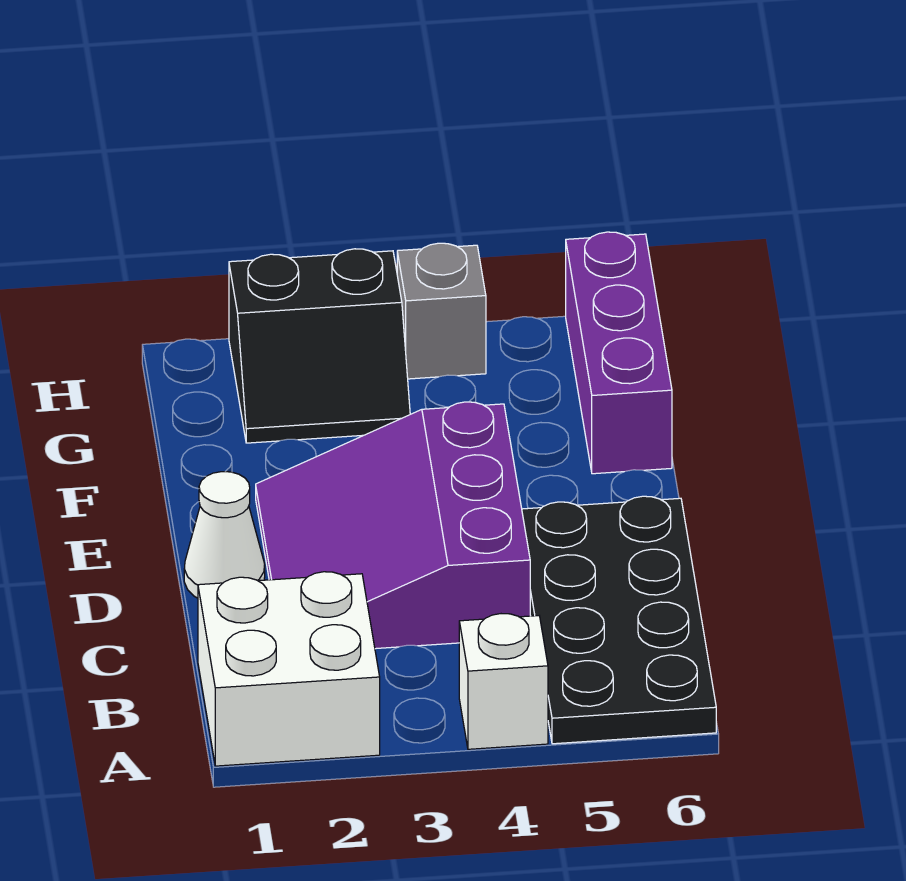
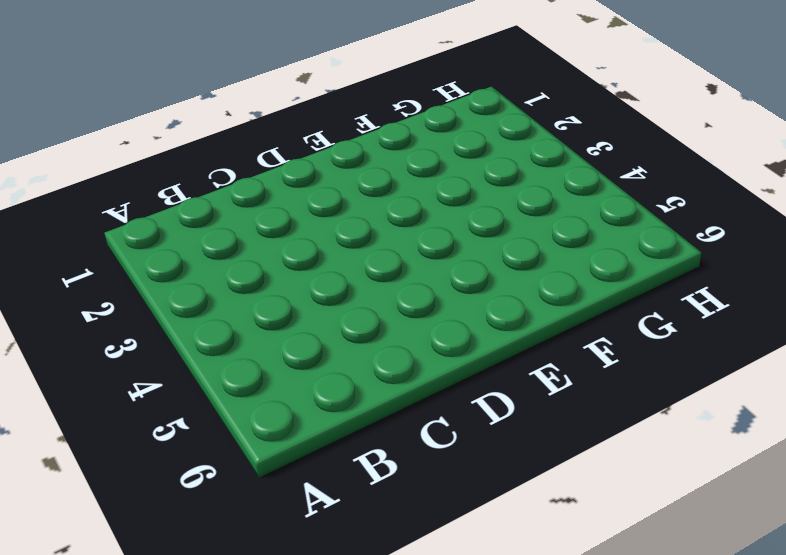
none -> white 2x2 brick [198,572,380,766]
none -> white 1x1 brick [459,614,548,749]

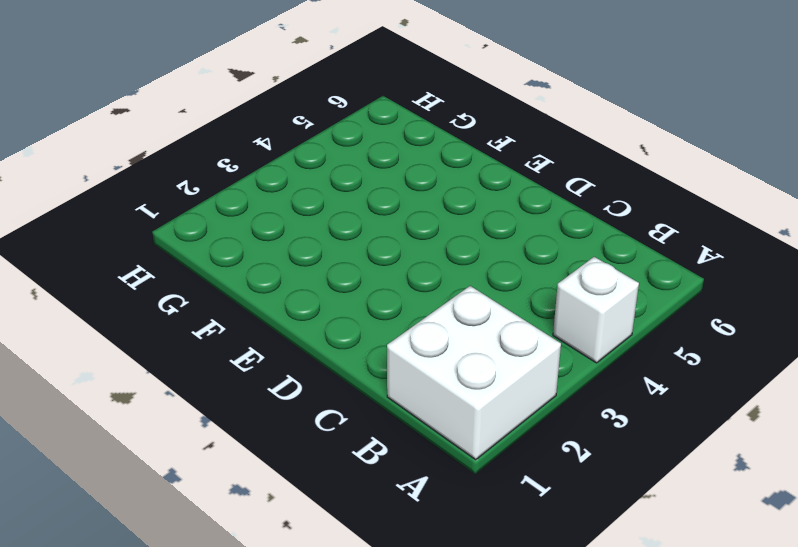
none -> black 2x4 plate [522,496,716,744]
none -> purple 3x3 slope [256,402,530,649]

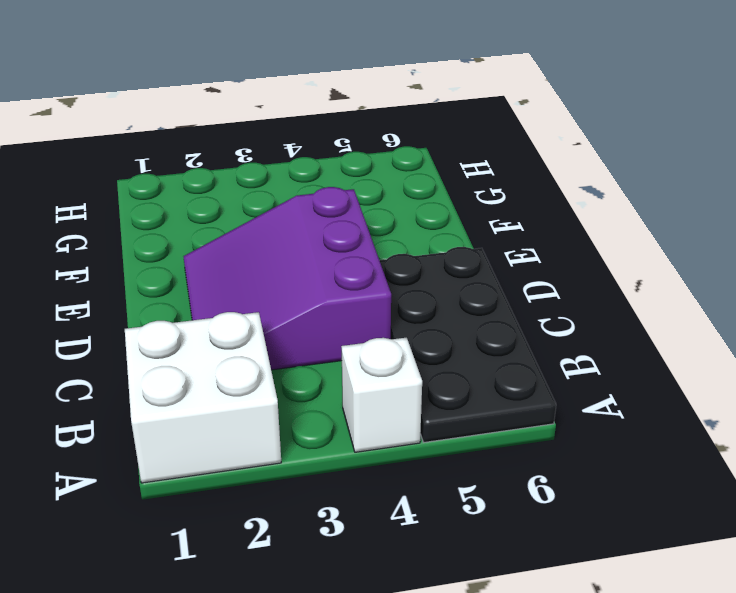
none -> white 1x1 cone [184,472,265,598]
none -> purple 1x3 brick [566,232,672,474]

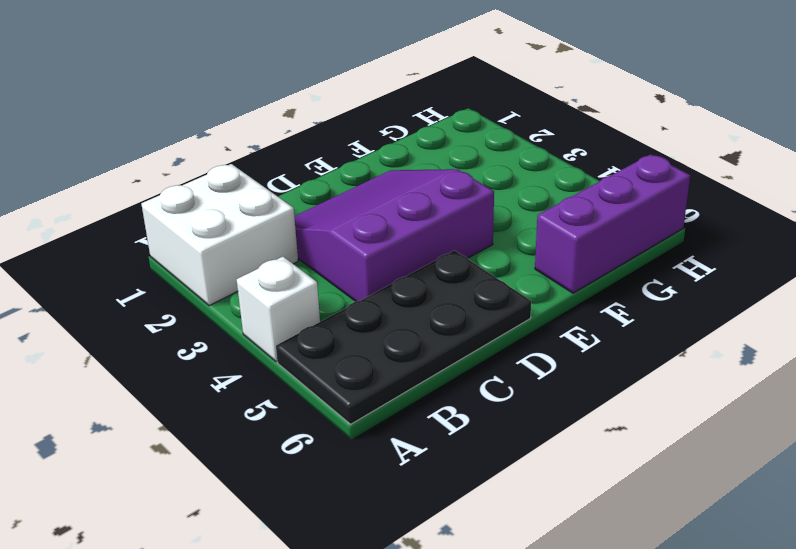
none -> white 1x1 cone [184,472,265,598]
none -> black 2x2 slope [229,249,410,443]

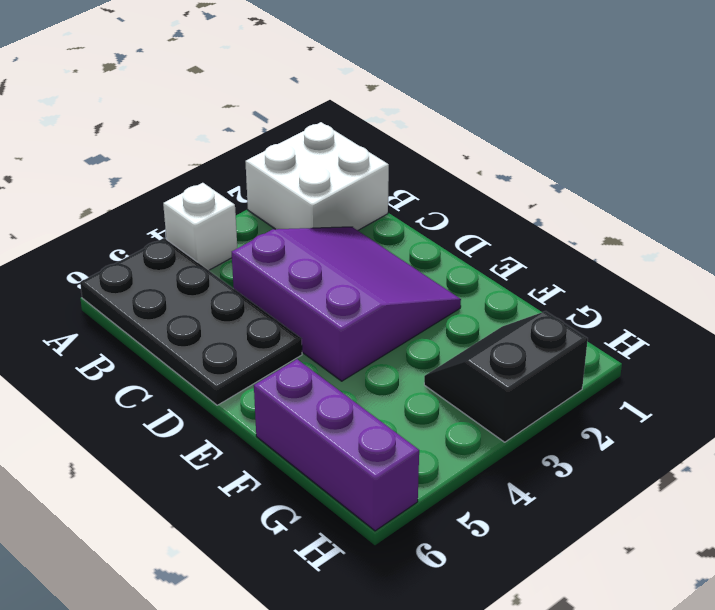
none -> white 1x1 cone [184,472,265,598]
none -> grey 1x1 brick [397,243,486,379]

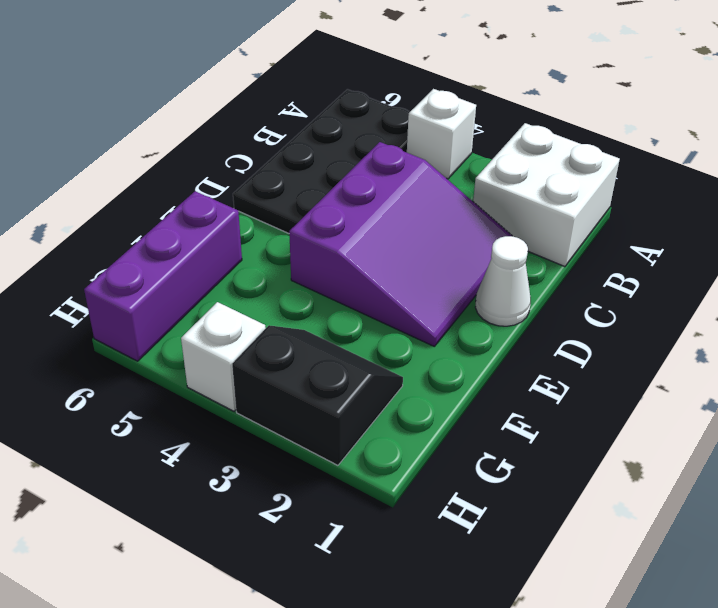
white 1x1 brick [181,302,266,411] -> grey 1x1 brick [397,243,486,379]

